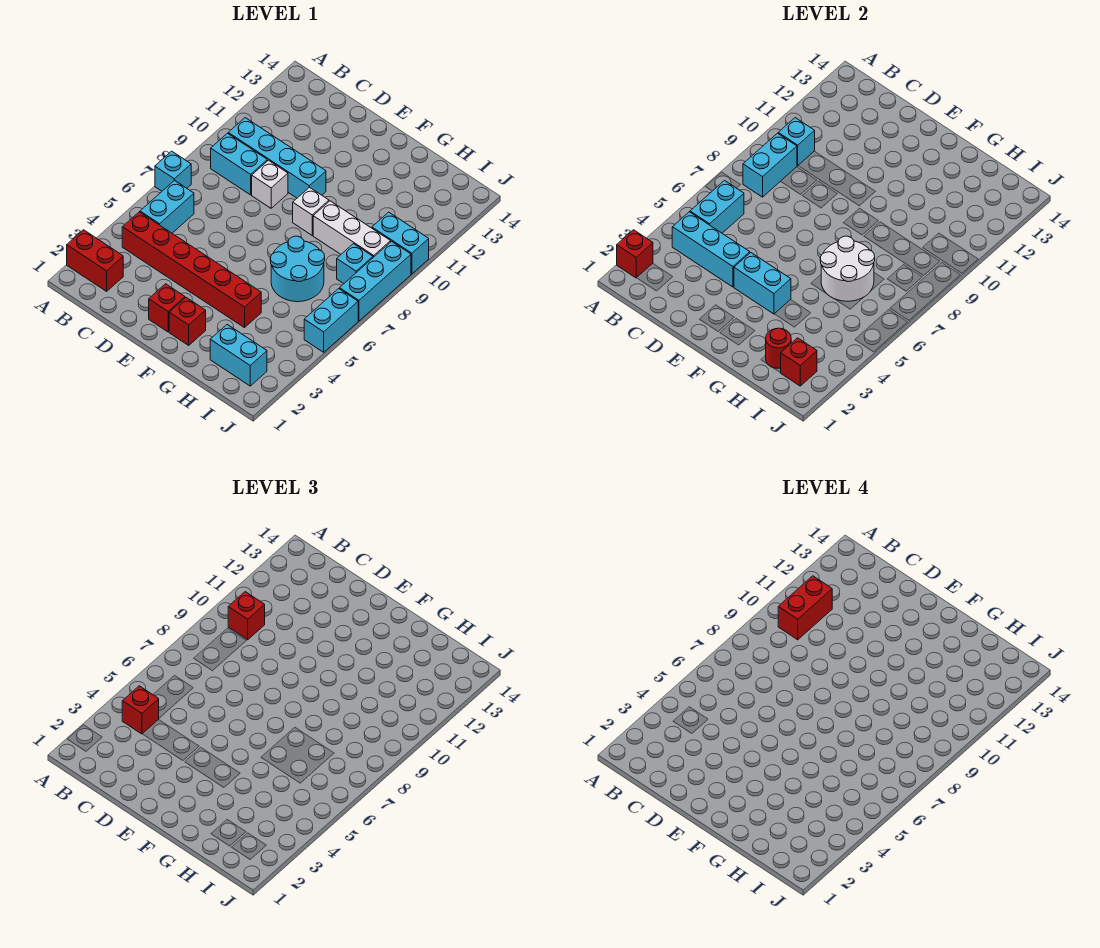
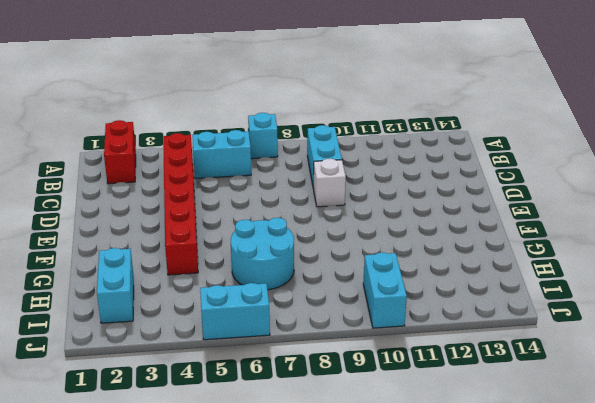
none -> cyan 1x4 brick [228,118,326,198]
none -> red 1x1 brick [149,284,185,332]
none -> red 1x1 brick [169,298,206,345]

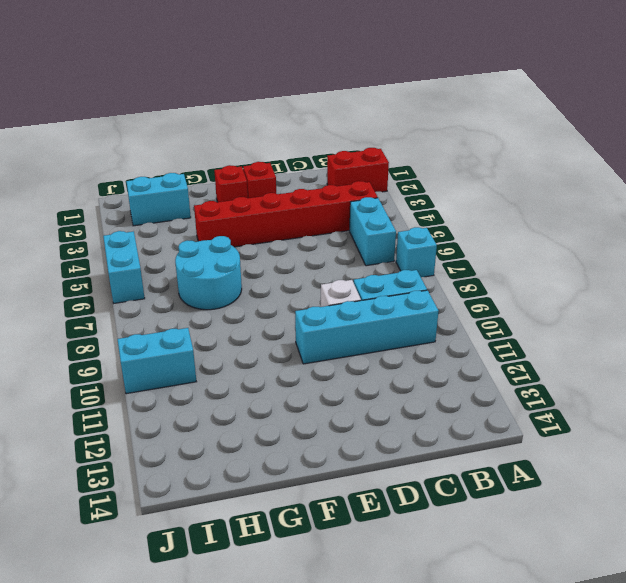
none -> white 1x1 brick [293,187,329,235]
none -> white 1x3 brick [313,201,391,257]
none -> cyan 1x1 brick [337,244,373,284]

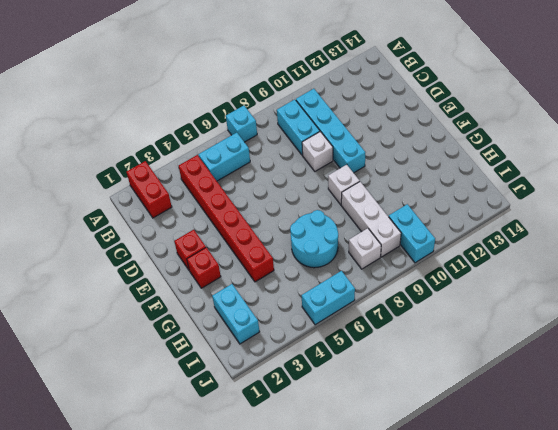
white 1x1 brick [349,228,381,269] -> cyan 1x1 brick [337,244,373,284]
none -> cyan 1x3 brick [340,241,411,321]
none -> red 1x1 brick [617,230,653,278]
none -> cyan 1x3 brick [672,212,750,287]

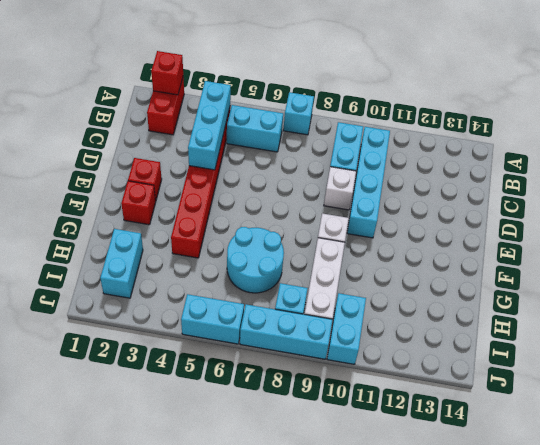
none -> cyan 1x2 brick [690,181,744,233]
none -> cyan 1x2 brick [743,133,797,197]
none -> cyan 1x1 brick [778,118,815,166]

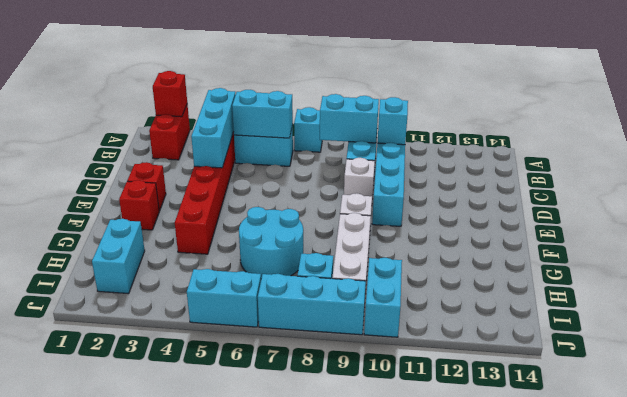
none -> cyan 1x2 brick [734,253,791,314]
none -> white 2x2 round brick [820,236,875,301]
none -> red 1x1 round brick [766,328,791,368]

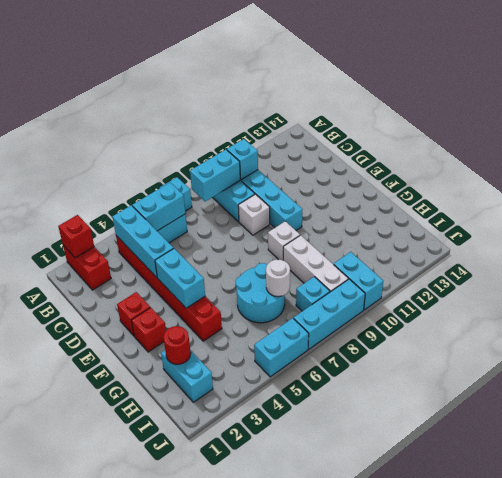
white 1x1 round brick [266,260,290,297] -> white 2x2 round brick [820,236,875,301]
none -> red 1x1 brick [781,338,817,386]
none -> red 1x1 brick [122,686,159,734]
none -> red 1x1 brick [228,592,265,640]

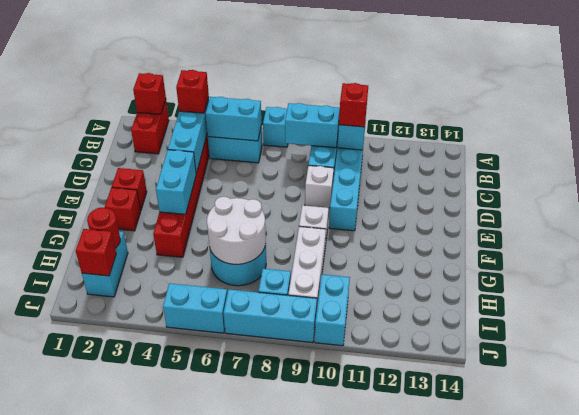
none -> red 1x2 brick [778,576,832,640]

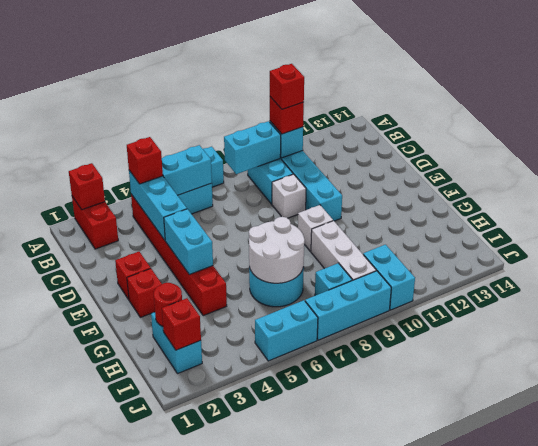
red 1x1 brick [270,64,304,109] -> red 1x2 brick [778,576,832,640]

